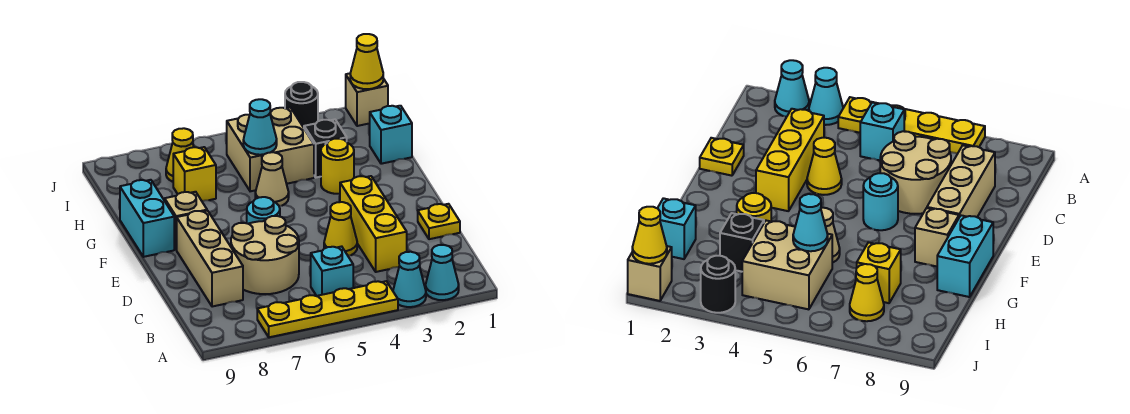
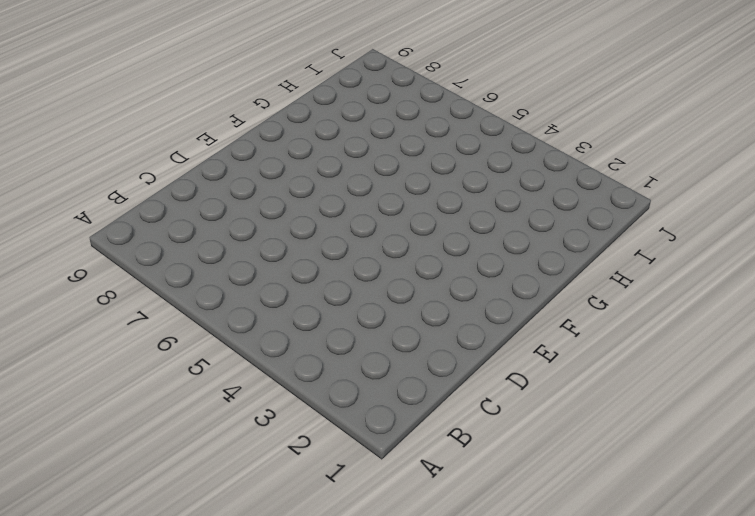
none -> cyan 1x1 cone [426,245,459,300]
none -> cyan 1x1 cone [393,252,426,307]
none -> yellow 1x4 plate [257,281,398,337]

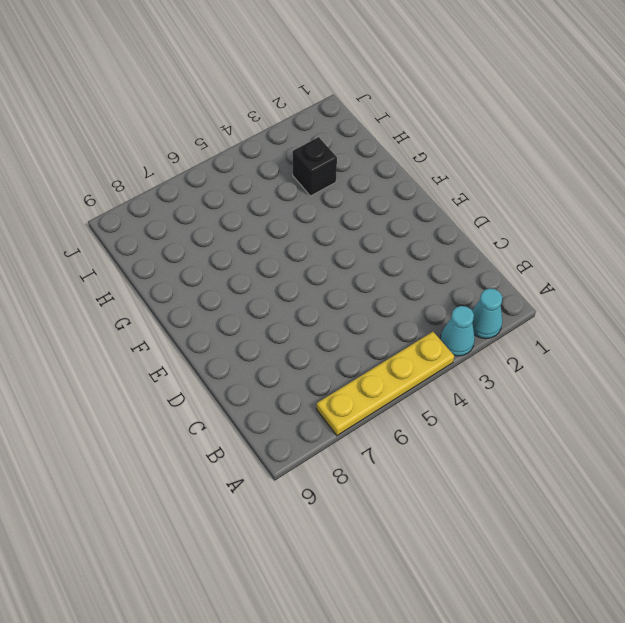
none -> cyan 1x1 brick [311,246,353,296]
none -> yellow 1x3 brick [340,176,407,272]
none -> tan 2x2 round brick [231,216,299,294]

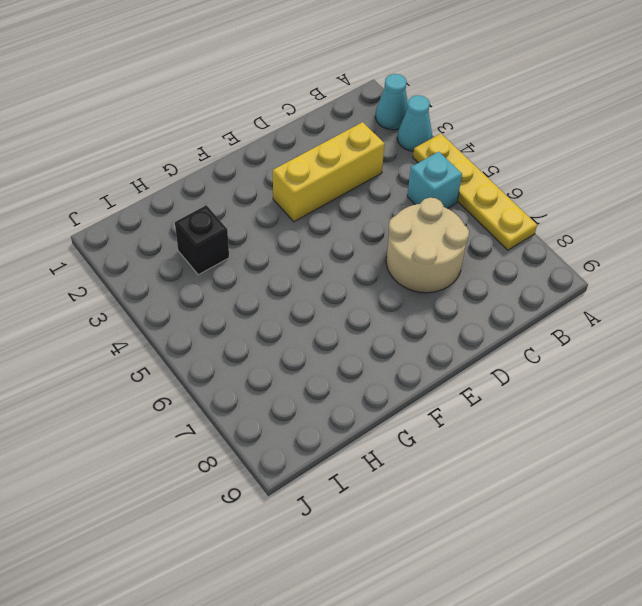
none -> tan 1x3 brick [177,211,243,307]
none -> yellow 1x1 plate [418,204,460,239]
none -> yellow 1x1 cone [324,202,357,256]

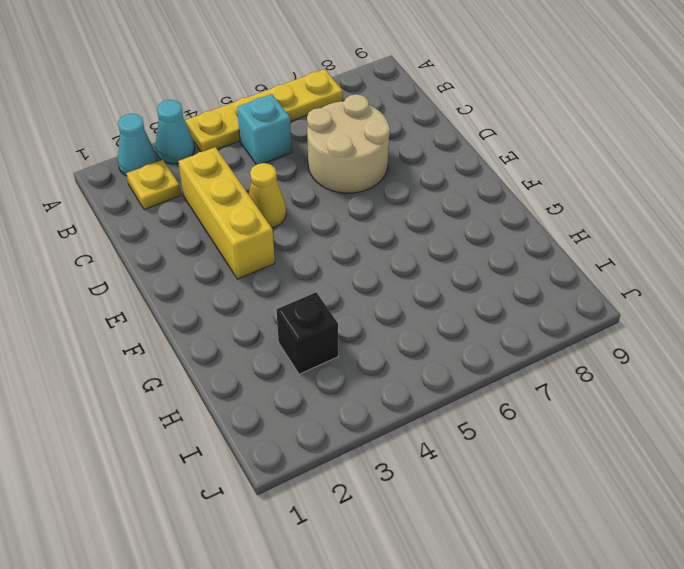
yellow 1x1 plate [126,160,181,210] -> yellow 1x1 plate moved to [418,204,460,239]
none -> tan 1x3 brick [177,211,243,307]
none -> cyan 1x1 round brick [247,197,280,224]
none -> tan 1x1 brick [165,192,207,250]

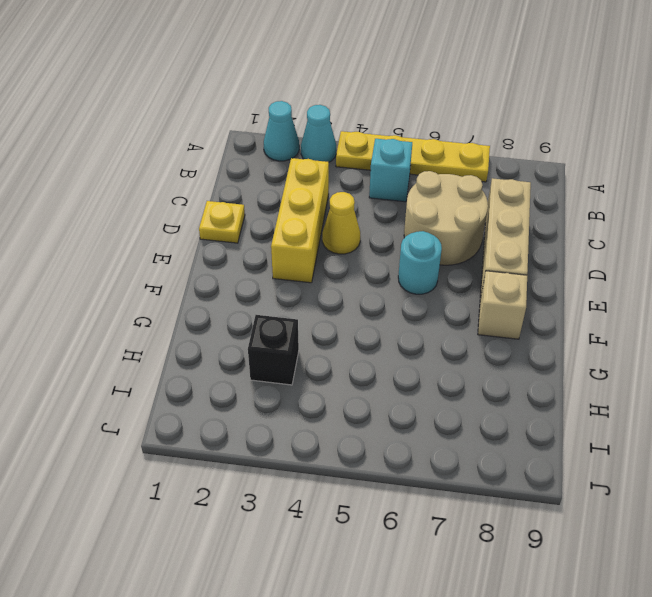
none -> cyan 1x2 brick [120,180,174,257]
none -> yellow 1x1 round brick [321,139,354,194]
none -> tan 1x1 cone [255,152,289,206]

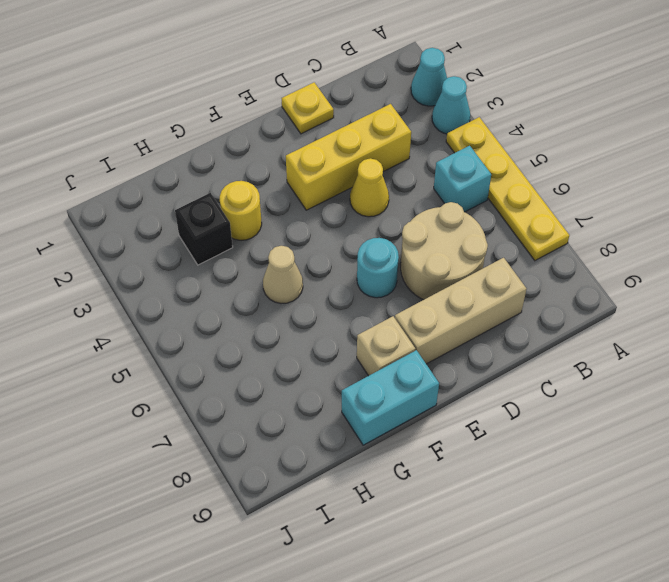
none -> cyan 1x1 brick [370,106,412,164]
none -> tan 2x2 brick [227,107,314,191]
none -> yellow 1x1 brick [173,147,216,201]

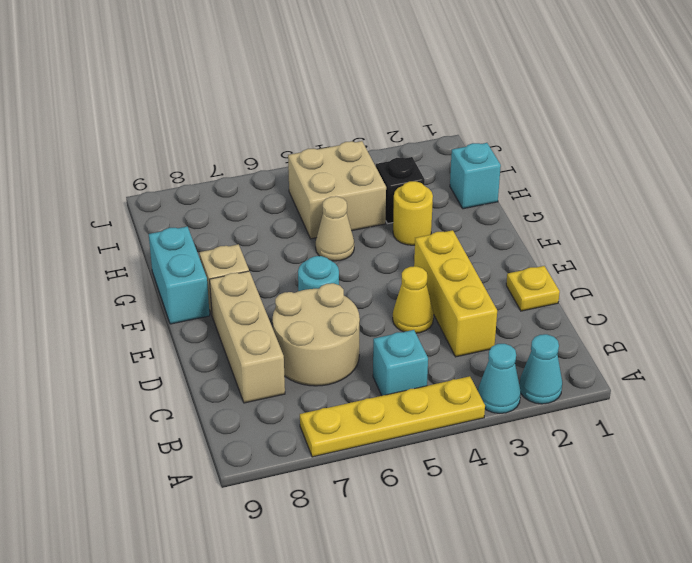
none -> yellow 1x1 brick [173,147,216,201]
none -> yellow 1x1 cone [166,128,194,182]
none -> tan 1x1 brick [346,73,388,126]

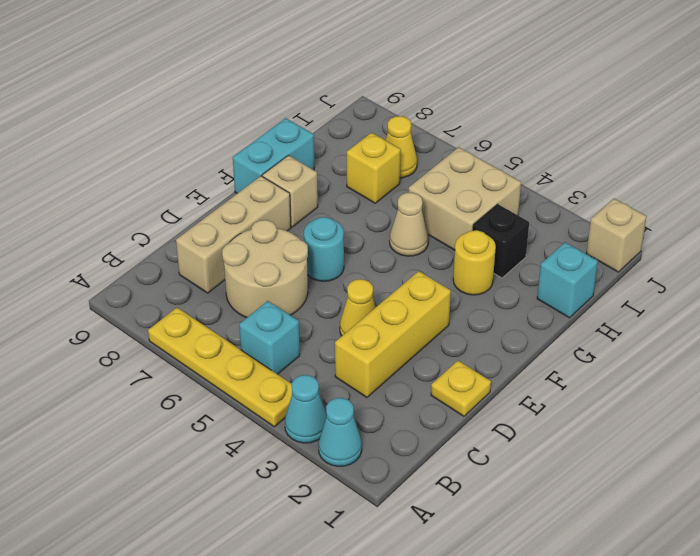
none -> black 1x1 round brick [285,82,318,128]
none -> cyan 1x1 cone [243,99,277,155]
none -> yellow 1x1 cone [350,34,383,89]

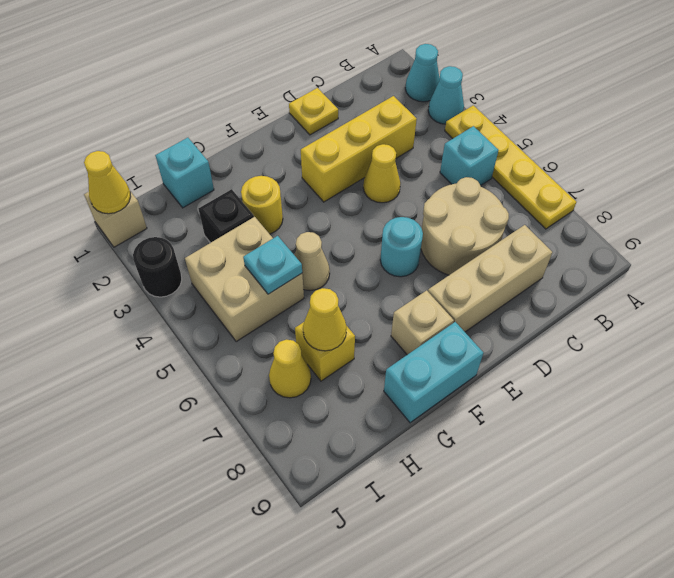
cyan 1x1 plate [243,236,302,294] -> cyan 1x1 cone [243,99,277,155]
yellow 1x1 cone [303,288,347,351] -> none

